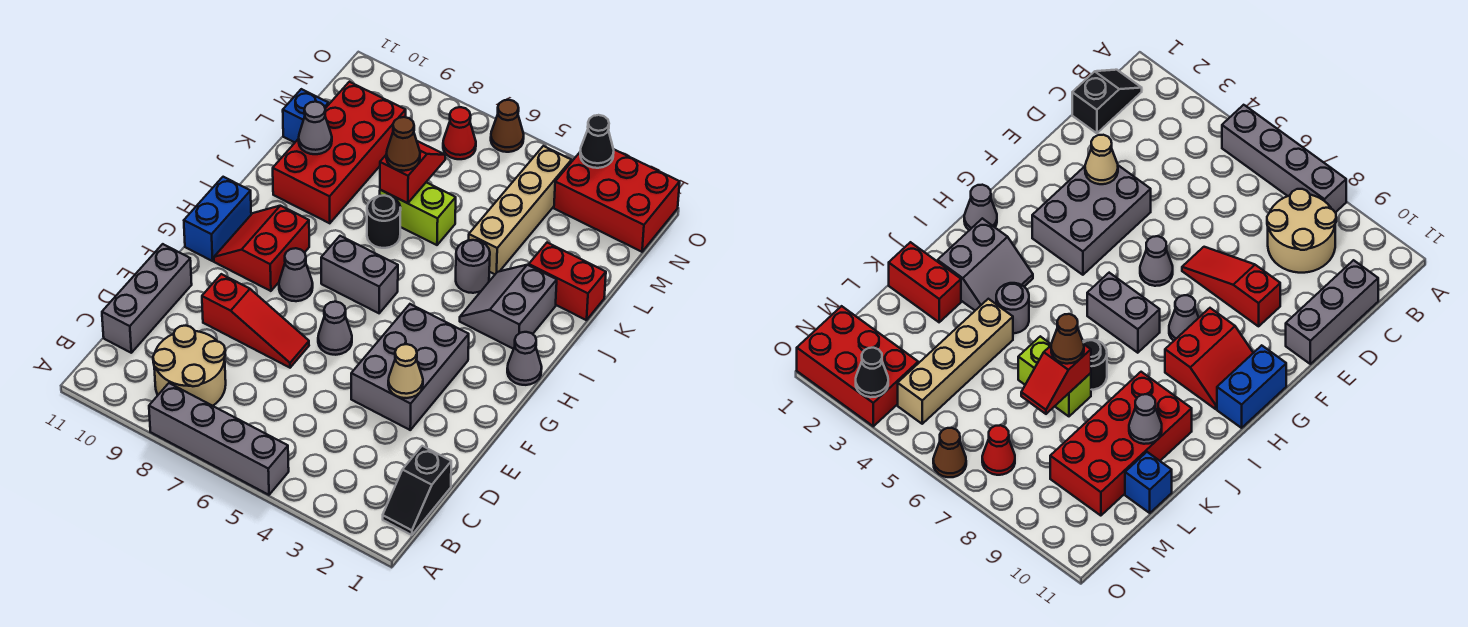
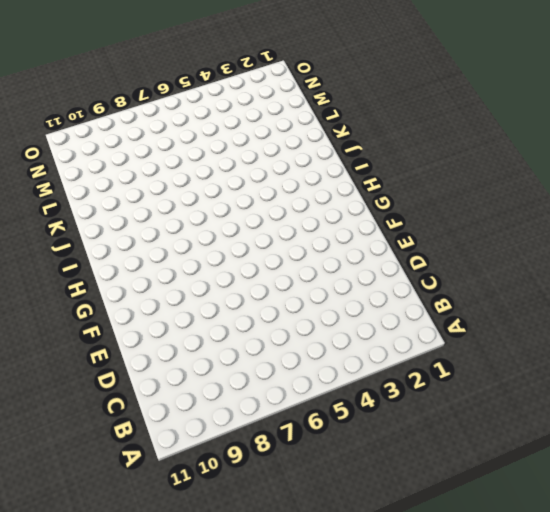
none -> grey 1x4 brick [149,383,289,495]
none -> black 1x2 slope [383,446,451,535]
none -> tan 2x2 round brick [153,326,226,406]

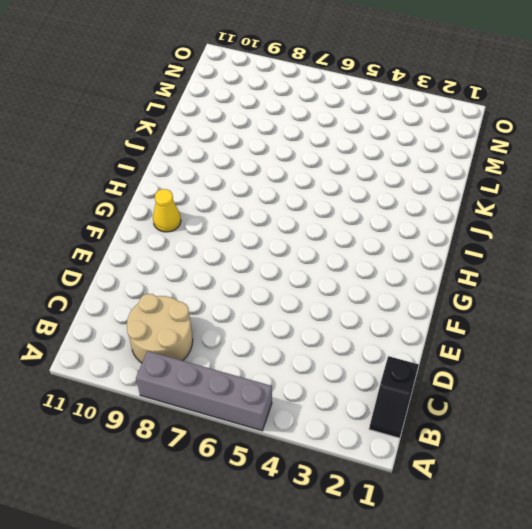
yellow 1x1 cone [153,189,181,232] -> red 2x2 slope [214,206,309,291]
none -> grey 1x3 brick [102,244,192,353]
none -> grey 2x3 brick [351,304,469,430]
none -> red 1x3 slope [202,274,309,368]

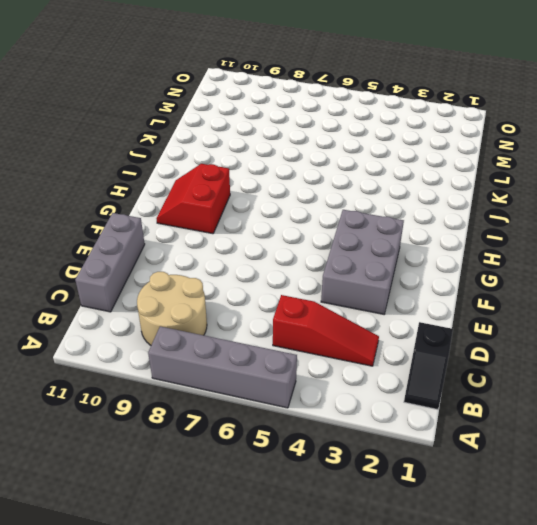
red 1x3 slope [273,295,379,366] -> red 1x3 slope moved to [202,274,309,368]
none -> grey 1x1 cone [318,302,352,355]
none -> grey 1x1 cone [279,248,313,301]
none -> blue 1x2 brick [184,177,251,261]

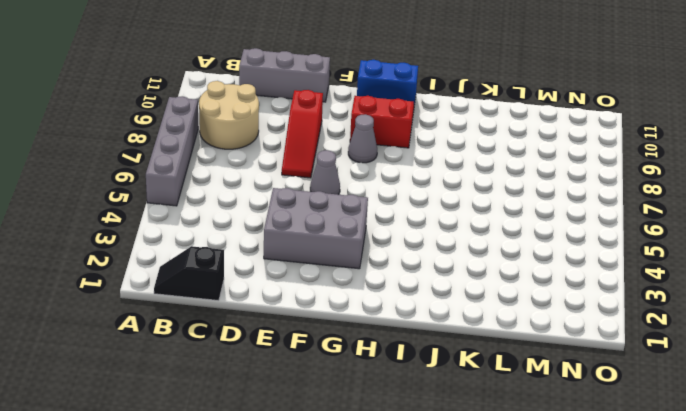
none -> grey 1x1 cone [507,332,542,385]
none -> grey 1x2 brick [321,236,398,313]
none -> grey 2x2 slope [460,265,557,349]

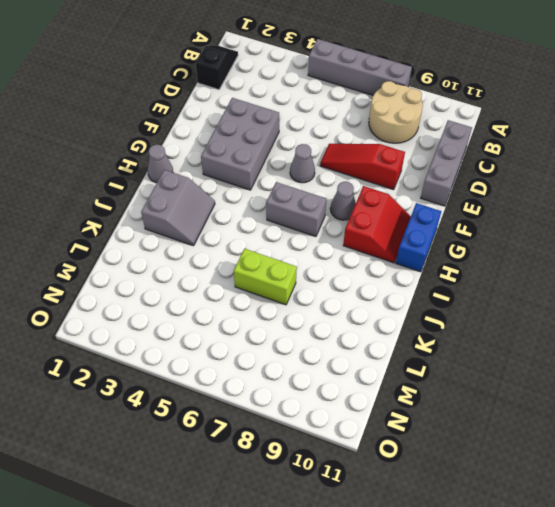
none -> grey 1x1 round brick [456,240,490,293]
none -> black 1x1 round brick [367,195,401,248]
none -> red 2x4 brick [273,82,406,223]

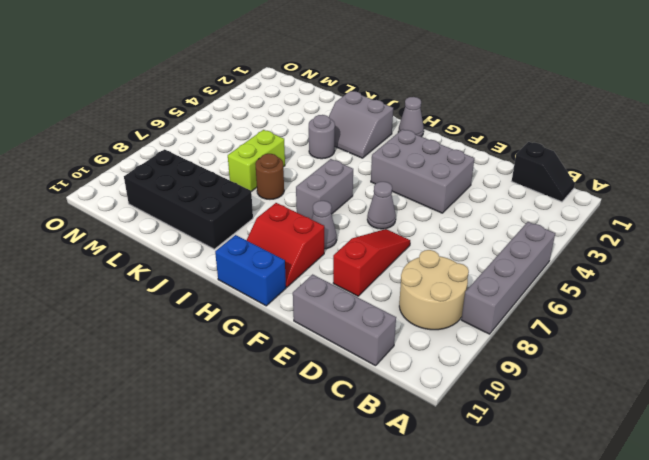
brown 1x1 round brick [255,154,284,199] -> black 1x1 round brick [367,195,401,248]
black 2x4 brick [124,149,253,249] -> red 2x4 brick [273,82,406,223]
none -> red 1x2 brick [529,243,606,320]
none -> tan 1x4 brick [469,146,571,274]
none -> blue 1x1 brick [283,89,329,142]

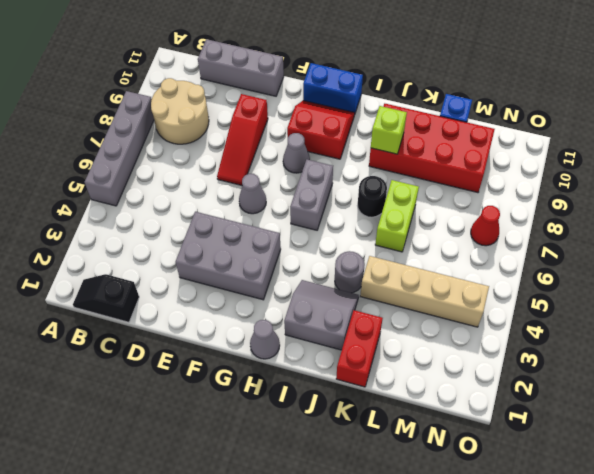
lime 1x1 brick [371,106,407,154] -> none
none -> red 2x3 brick [554,150,680,252]
none -> brown 1x1 cone [491,100,524,152]
none -> tan 1x1 cone [388,344,423,398]

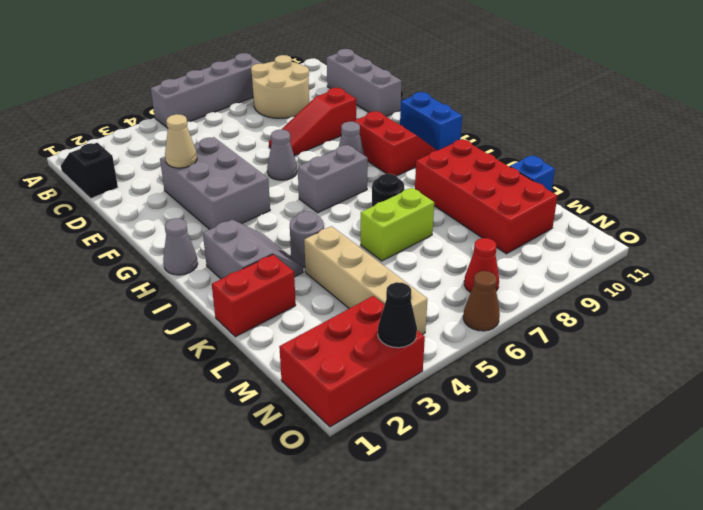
none -> red 1x2 slope [380,141,445,203]
none -> grey 1x1 cone [299,102,332,154]
none -> brown 1x1 cone [386,117,420,171]

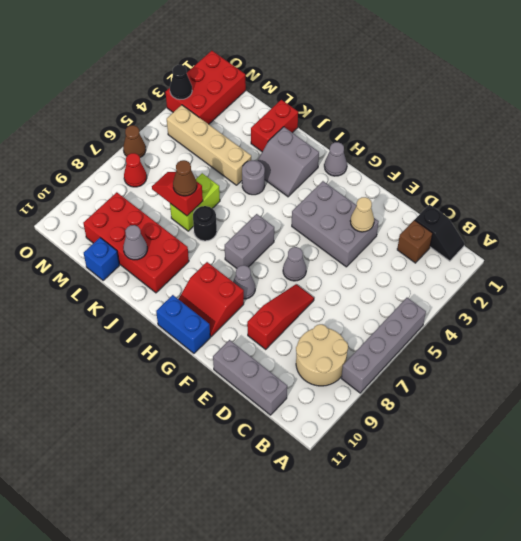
brown 1x1 brick [397,220,433,263] -> none

